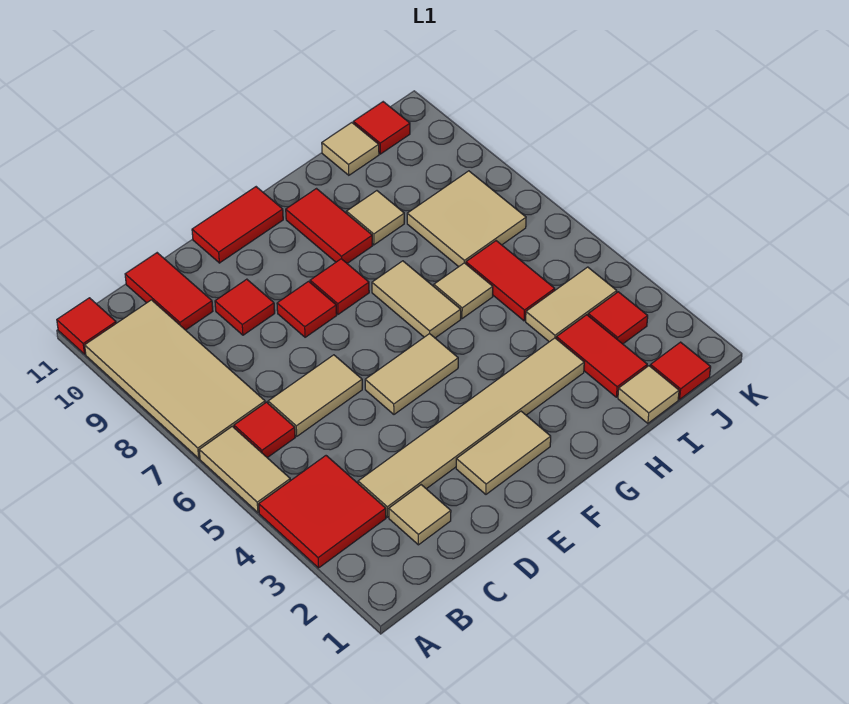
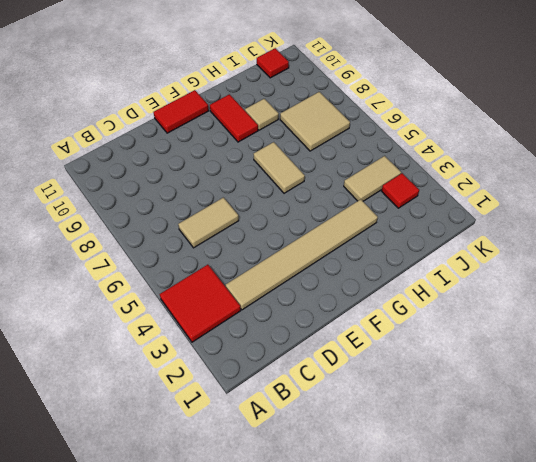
none -> tan 1x2 tile [199,426,290,512]
none -> tan 2x4 tile [85,300,265,458]
none -> red 1x1 tile [57,298,116,354]

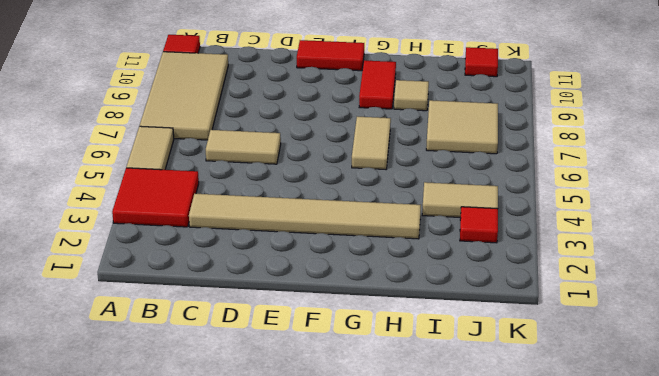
none -> red 1x1 tile [234,402,295,458]
none -> tan 1x1 tile [389,485,451,545]
none -> red 1x2 tile [125,253,213,330]

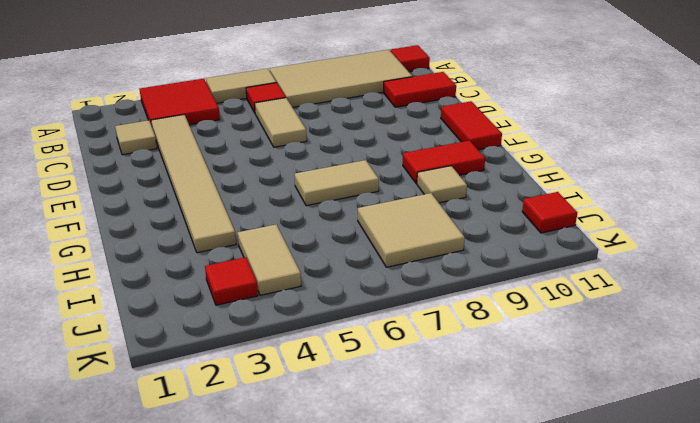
none -> red 1x1 tile [215,279,275,335]
none -> tan 1x2 tile [456,411,551,494]
none -> tan 1x2 tile [365,334,458,414]

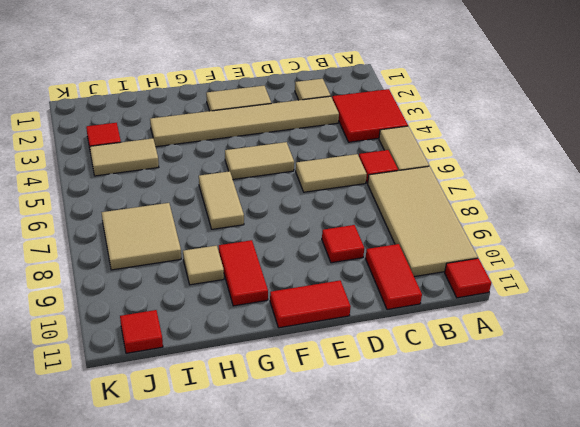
none -> red 1x1 tile [277,281,337,337]
none -> red 1x1 tile [310,259,369,314]
none -> tan 1x1 tile [434,263,493,319]

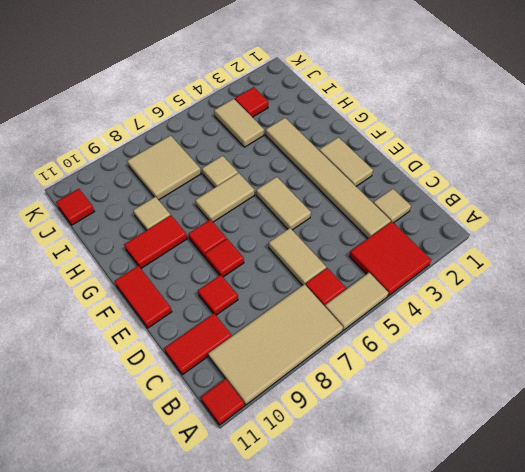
none -> tan 1x1 tile [618,366,679,423]
none -> red 1x2 tile [556,315,647,397]
none -> red 1x2 tile [466,241,555,321]

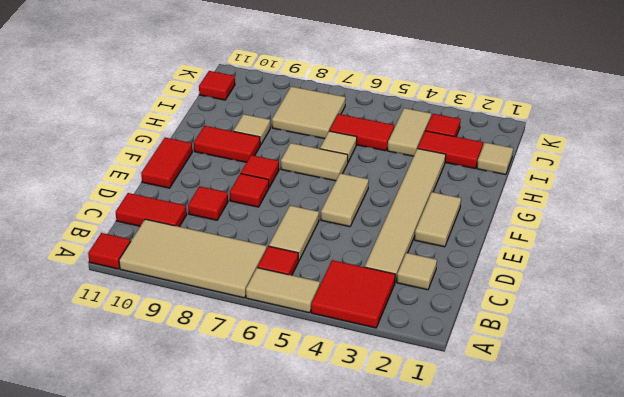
none -> tan 1x1 tile [322,123,379,175]
none -> red 1x1 tile [650,342,711,399]

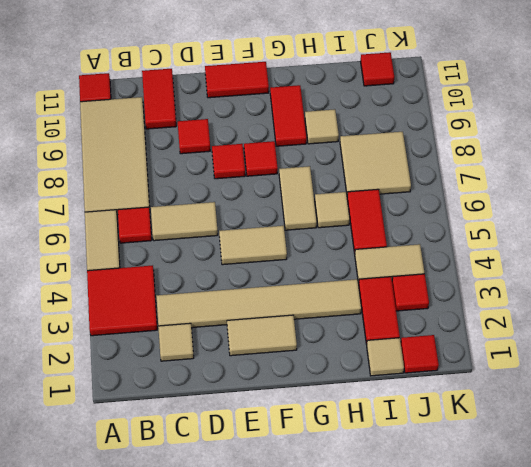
none -> tan 1x1 tile [322,123,379,175]

